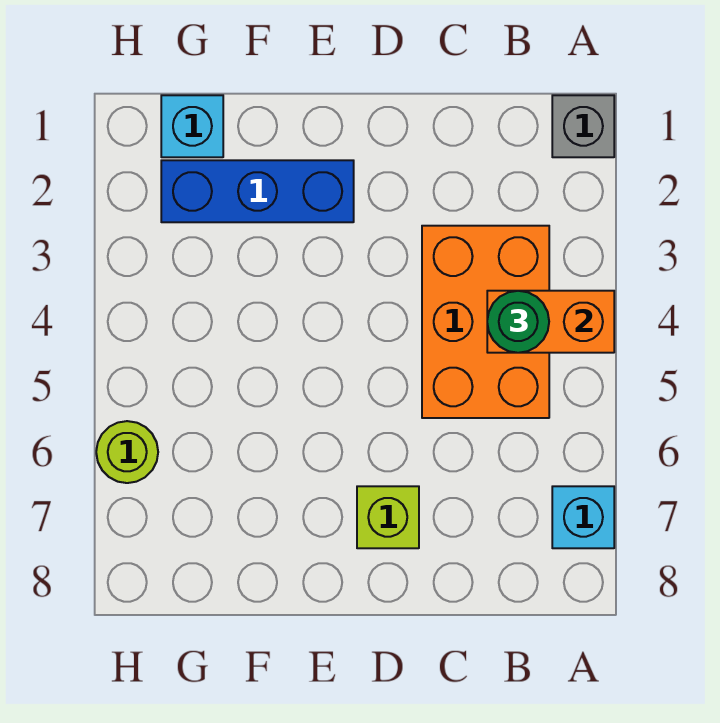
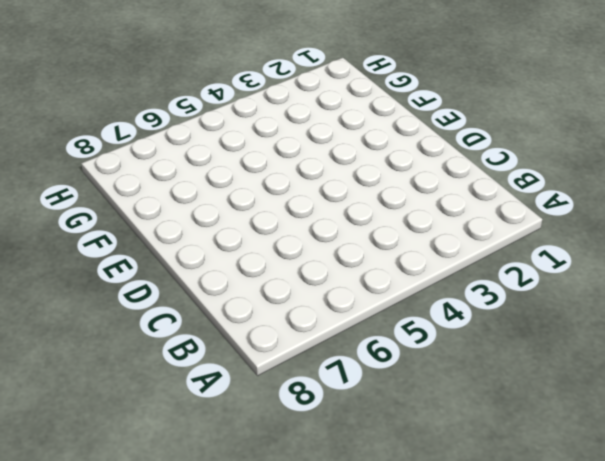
none -> grey 1x1 brick [552,95,614,157]
none -> cyan 1x1 brick [552,486,614,548]

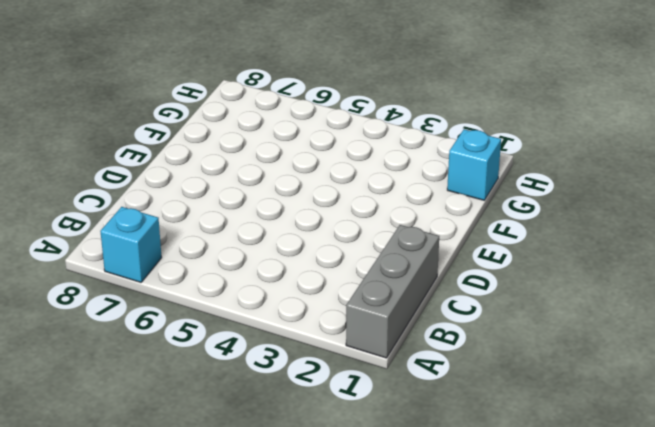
grey 1x3 brick [346,225,439,358] -> grey 1x1 brick [552,95,614,157]
none -> orange 2x3 brick [422,226,549,418]
none -> lime 1x1 brick [357,486,419,548]

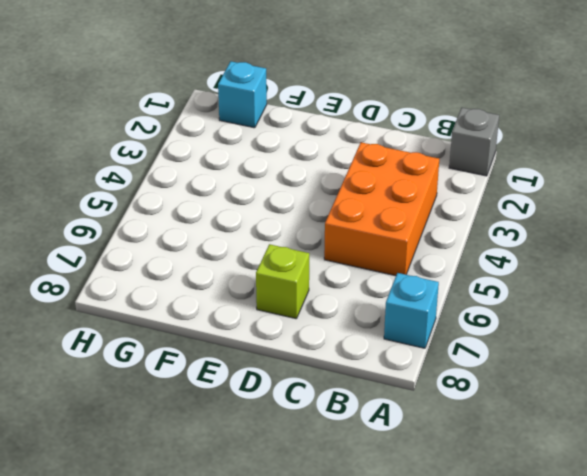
none -> blue 1x3 brick [161,160,354,222]
none -> lime 1x1 round brick [96,421,158,483]

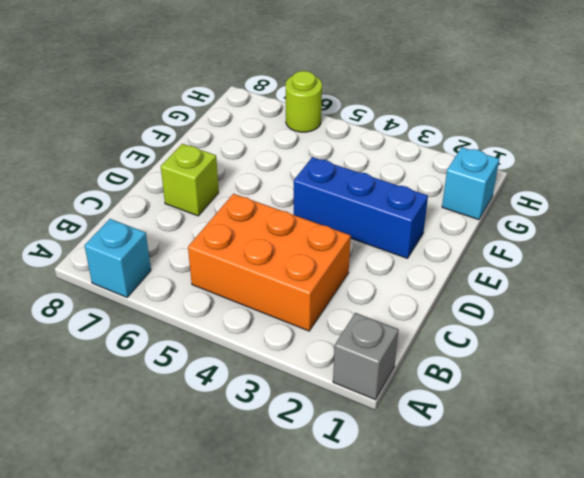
blue 1x3 brick [294,157,428,259] -> blue 1x3 brick turned to [161,160,354,222]
none -> orange 1x2 brick [487,291,614,353]
none -> green 1x1 round brick [487,291,549,353]

